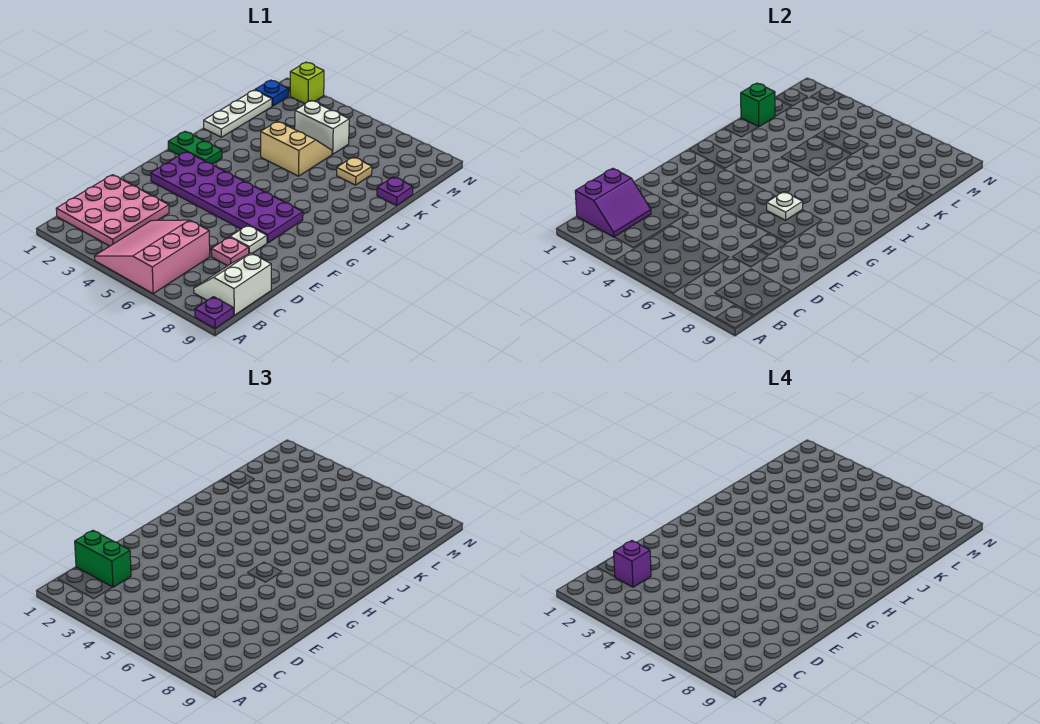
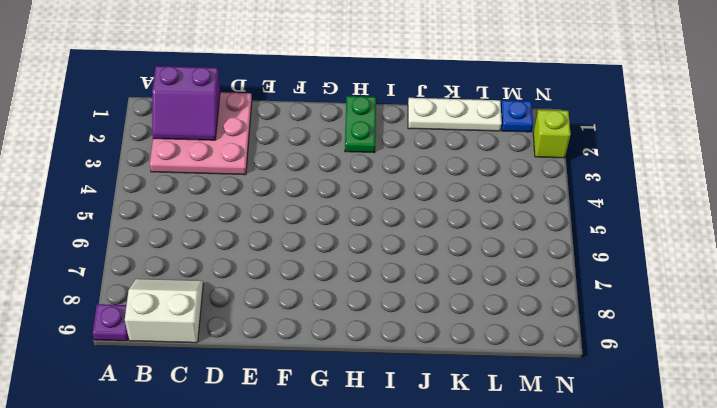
none -> pink 3x3 slope [94,220,210,293]
none -> pink 1x1 plate [211,237,249,266]
none -> white 1x1 plate [230,225,267,254]

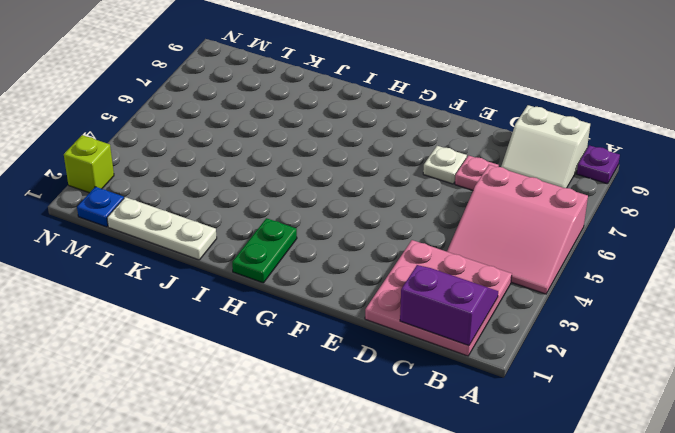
none -> purple 2x6 plate [151,152,303,243]
none -> tan 2x2 slope [261,121,332,176]
none -> tan 1x1 plate [337,157,372,185]

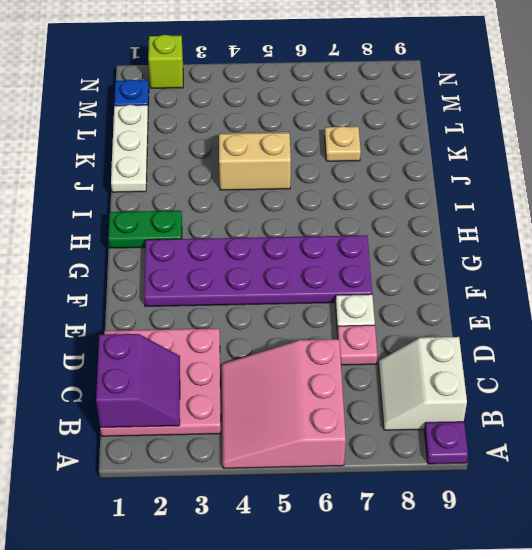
none -> purple 1x1 plate [377,177,413,206]
none -> white 1x2 brick [295,101,349,154]
none -> white 1x1 plate [767,192,803,220]

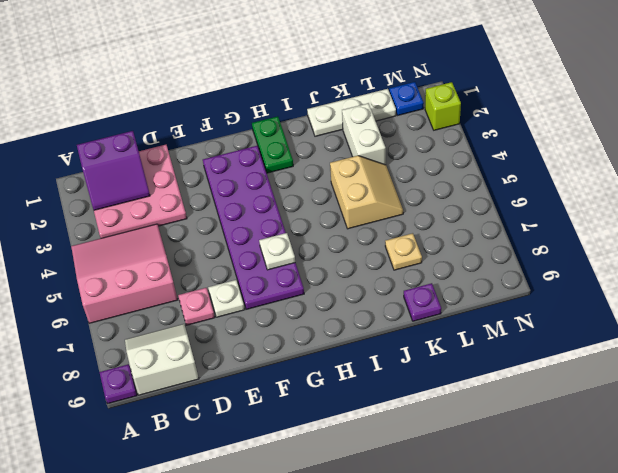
white 1x2 brick [342,103,386,165] -> white 1x2 brick moved to [295,101,349,154]
none -> green 1x1 brick [741,83,775,127]
none -> green 1x2 brick [75,530,131,587]
none -> purple 1x1 brick [614,541,651,587]

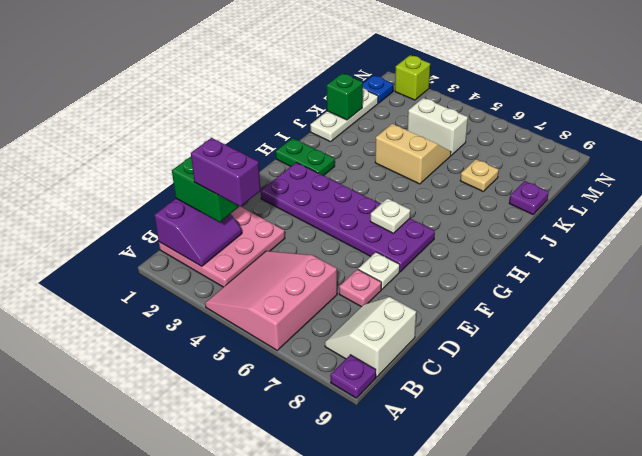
purple 1x2 brick [191,138,261,207] -> purple 1x1 brick [614,541,651,587]

